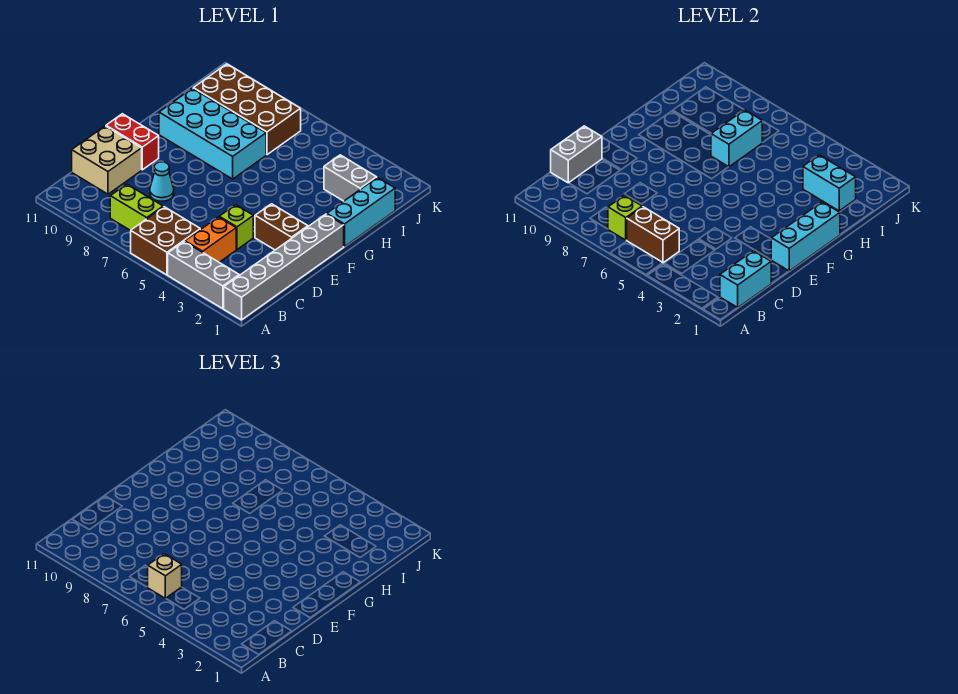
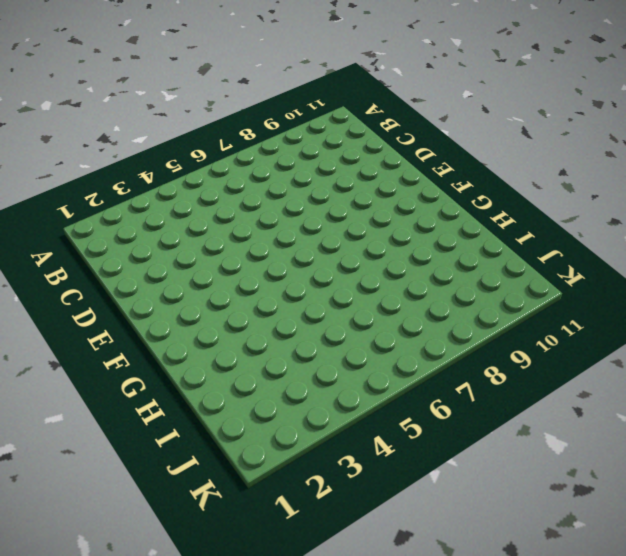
none -> grey 1x6 brick [224,214,344,320]
none -> grey 1x3 brick [168,242,239,309]
none -> brown 2x2 brick [131,207,200,275]

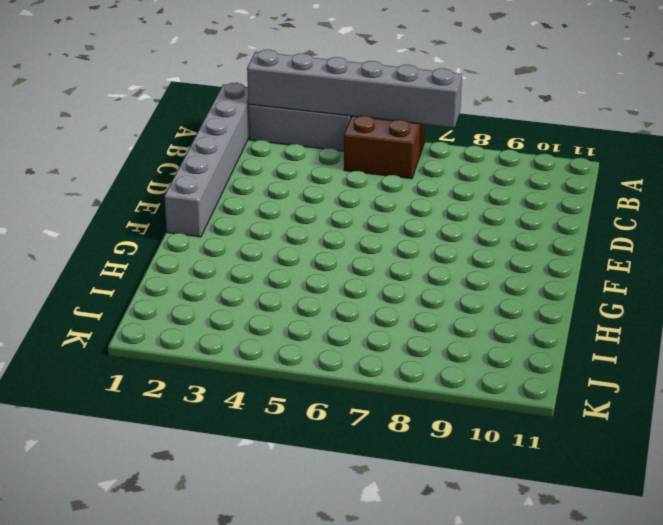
grey 1x6 brick [247,50,462,128] -> none
none -> orange 1x2 brick [185,217,236,262]
none -> lime 1x2 brick [110,184,163,231]
none -> tan 2x2 brick [72,126,142,194]

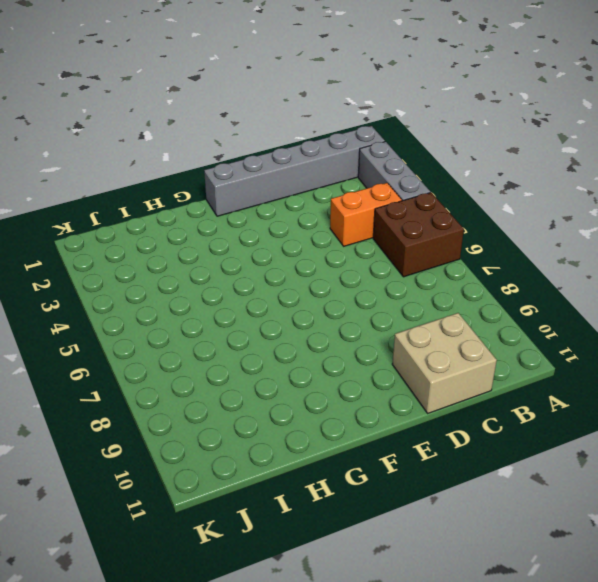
none -> lime 1x2 brick [110,184,163,231]
none -> lime 1x1 brick [220,205,253,249]
none -> cyan 1x1 cone [150,162,174,201]

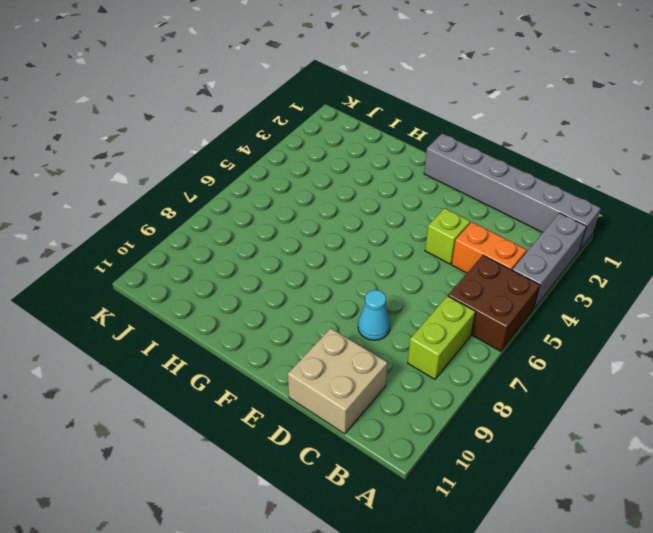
none -> brown 1x2 brick [255,204,308,250]
none -> red 1x2 brick [106,114,159,170]
none -> cyan 1x3 brick [327,178,395,247]

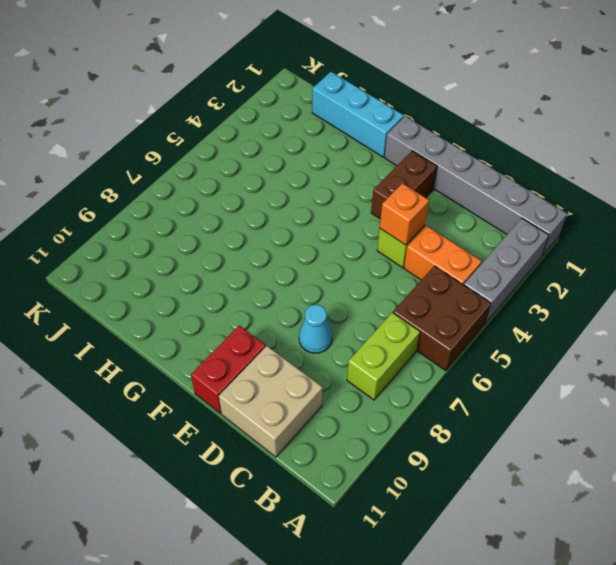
orange 1x1 brick [380,183,429,245] -> none
none -> cyan 2x4 brick [159,88,266,179]
none -> grey 1x2 brick [324,155,377,201]
none -> brown 2x4 brick [193,64,301,155]

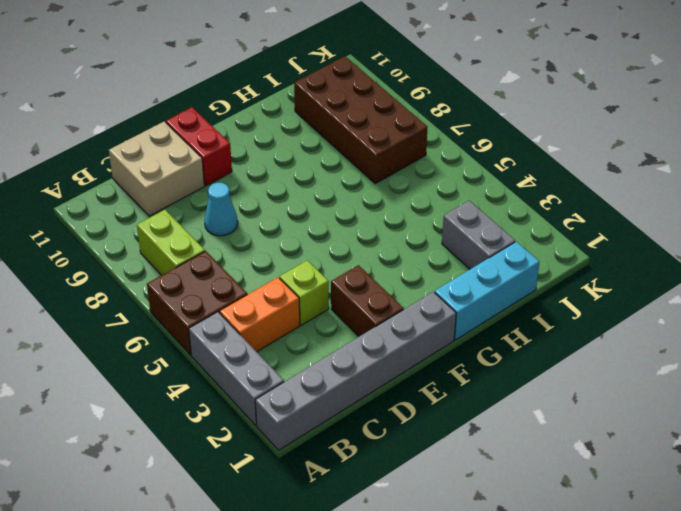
none -> cyan 2x4 brick [159,88,266,179]
none -> cyan 1x2 brick [720,251,771,308]
none -> brown 1x2 brick [627,207,679,263]

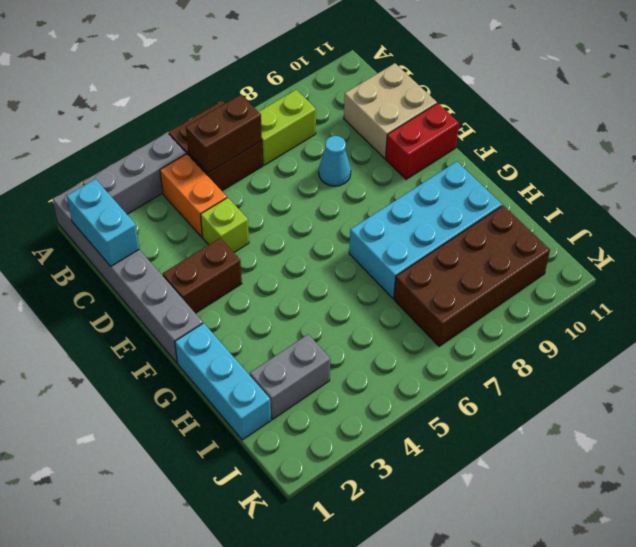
none -> lime 1x1 brick [608,196,642,240]
none -> grey 1x2 brick [551,126,602,183]
none -> cyan 1x3 brick [771,202,840,271]

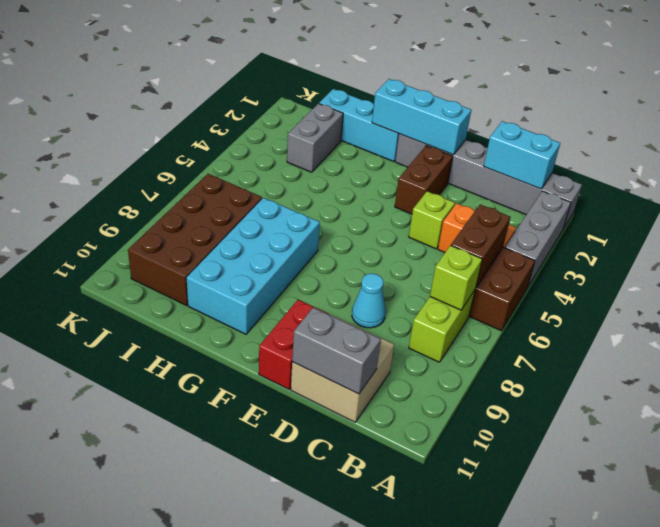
none -> cyan 1x2 brick [711,110,762,167]
none -> cyan 1x2 brick [803,155,856,211]
none -> tan 1x1 brick [147,554,182,598]

